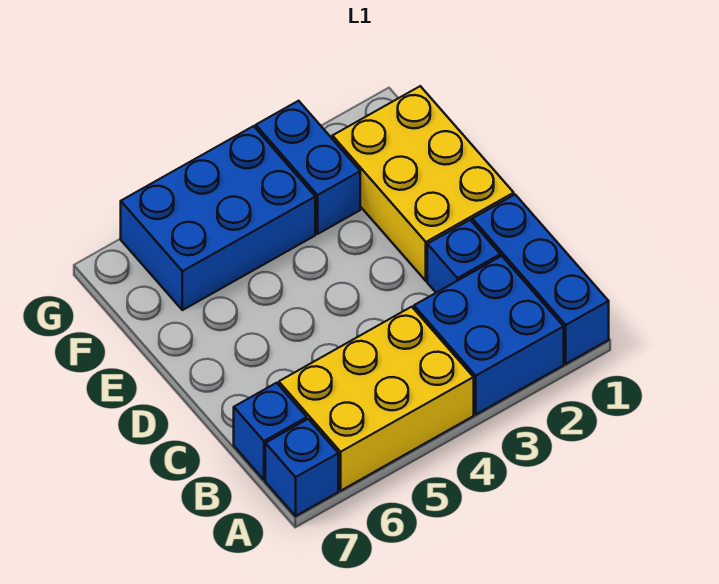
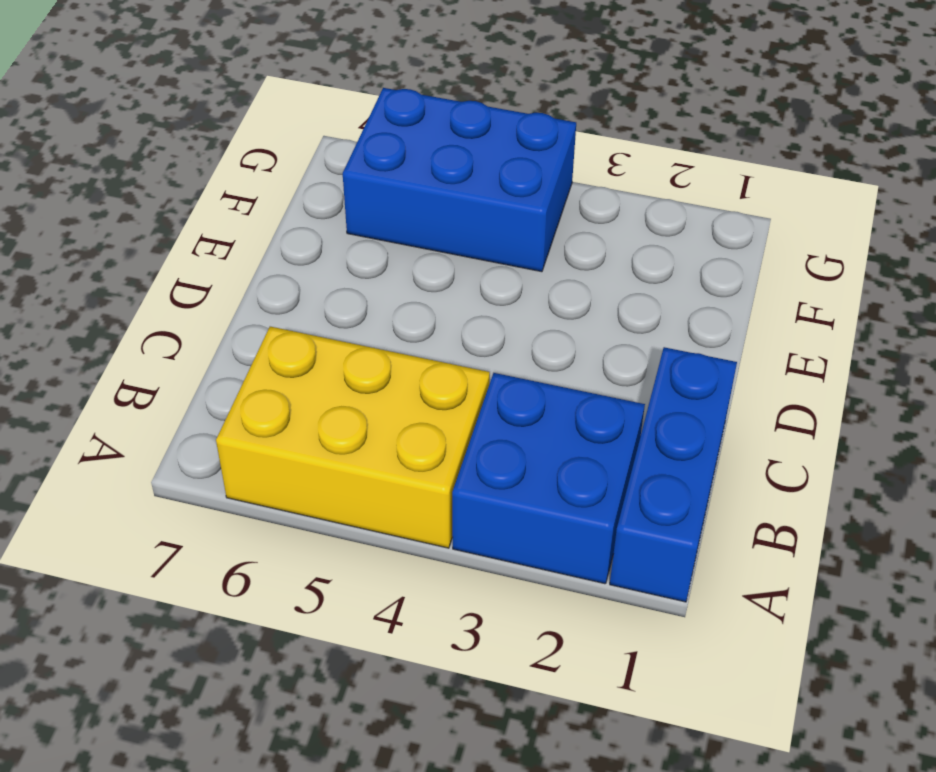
none -> blue 1x1 brick [265,419,338,516]
none -> blue 1x1 brick [234,383,307,480]

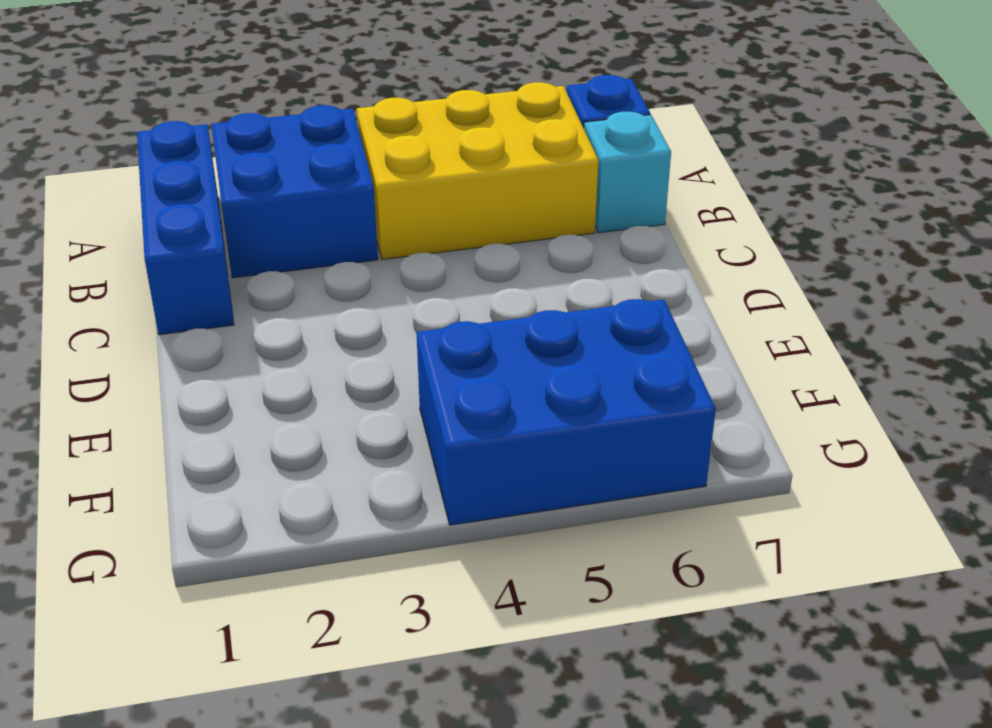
cyan 1x1 brick [584,111,671,233] -> blue 1x1 brick [234,383,307,480]
none -> blue 1x1 brick [427,220,500,293]
none -> yellow 2x3 brick [332,86,514,281]

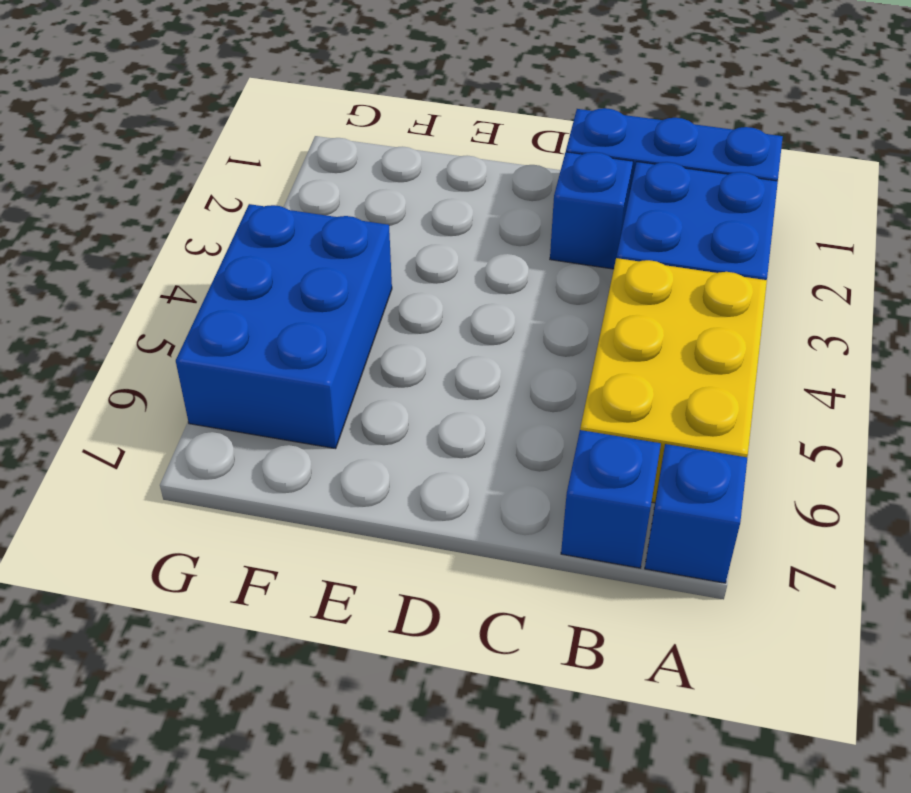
none -> yellow 2x3 brick [332,86,514,281]
none -> blue 1x2 brick [256,101,360,234]

